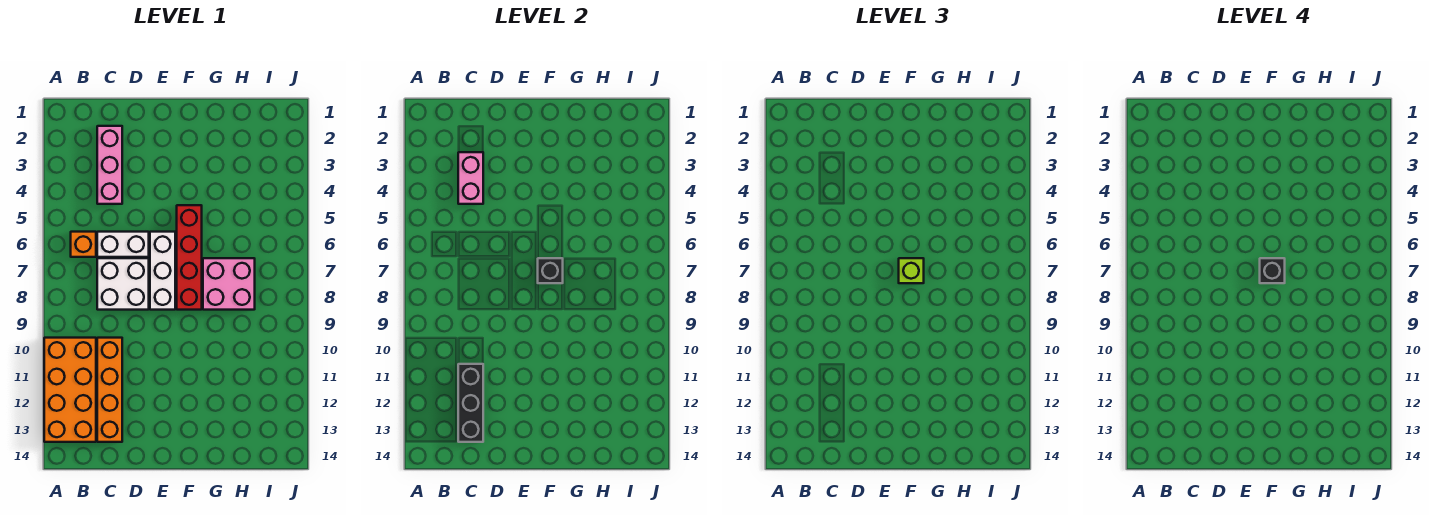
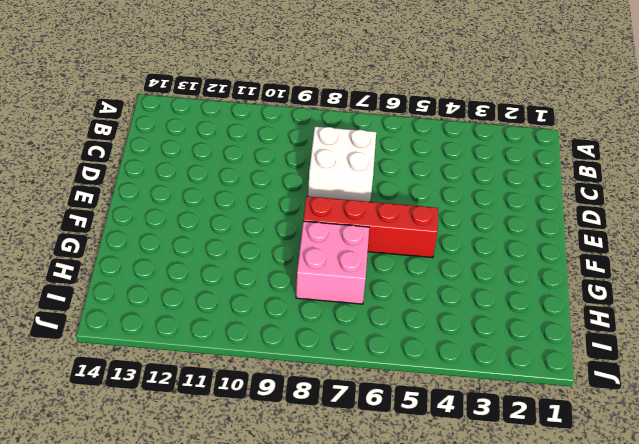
none -> orange 2x4 brick [44,338,96,442]
none -> orange 1x1 brick [71,232,96,257]
none -> pink 1x3 brick [97,126,122,204]

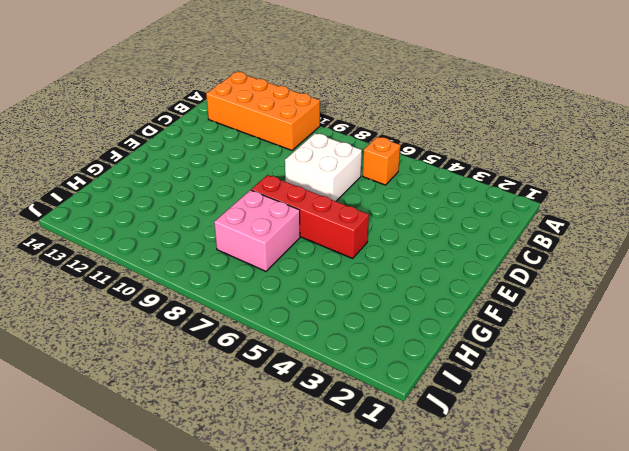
none -> pink 1x3 brick [97,126,122,204]
none -> white 1x2 brick [97,232,149,257]
none -> orange 1x4 brick [97,338,122,442]

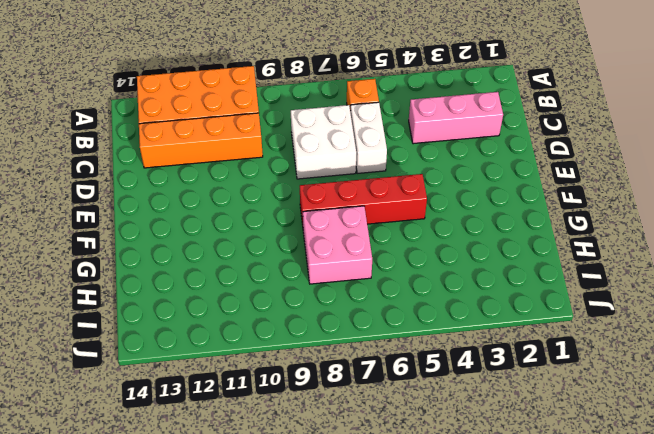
none -> white 1x3 brick [150,232,175,310]
none -> pink 1x2 brick [458,152,483,204]
none -> black 1x3 brick [458,364,483,442]

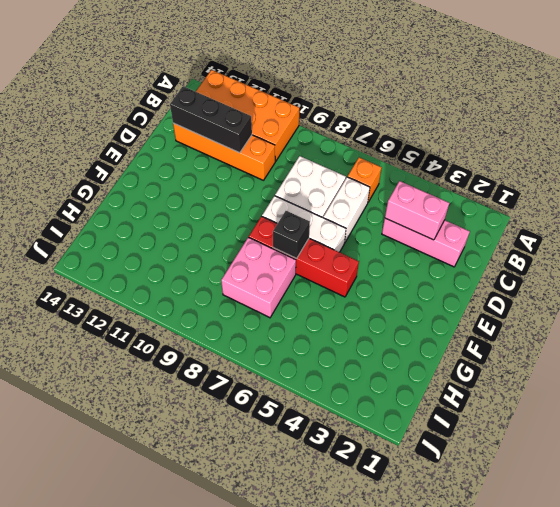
none -> lime 1x1 brick [899,258,924,283]
none -> black 1x1 brick [1260,258,1285,283]

